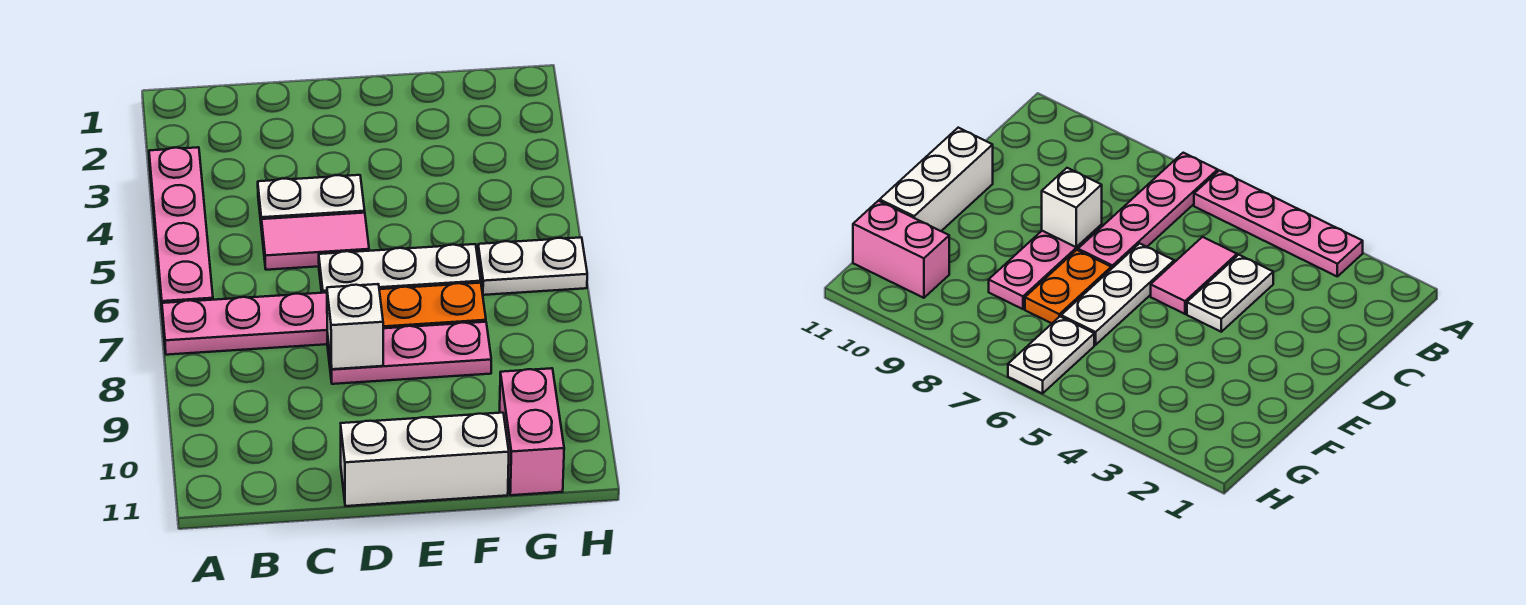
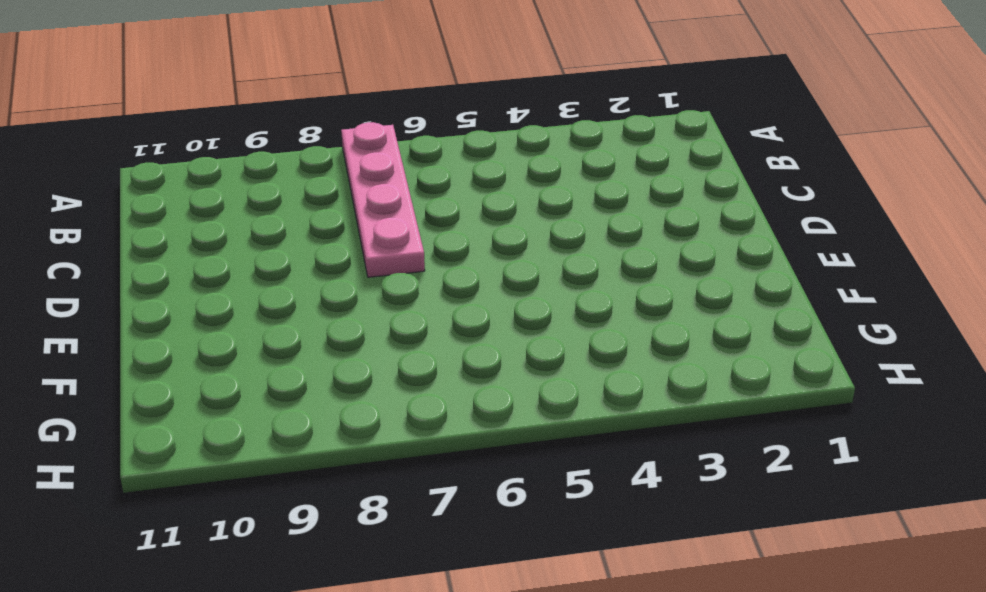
none -> pink 1x4 plate [149,147,213,305]
none -> white 1x2 plate [258,175,365,230]

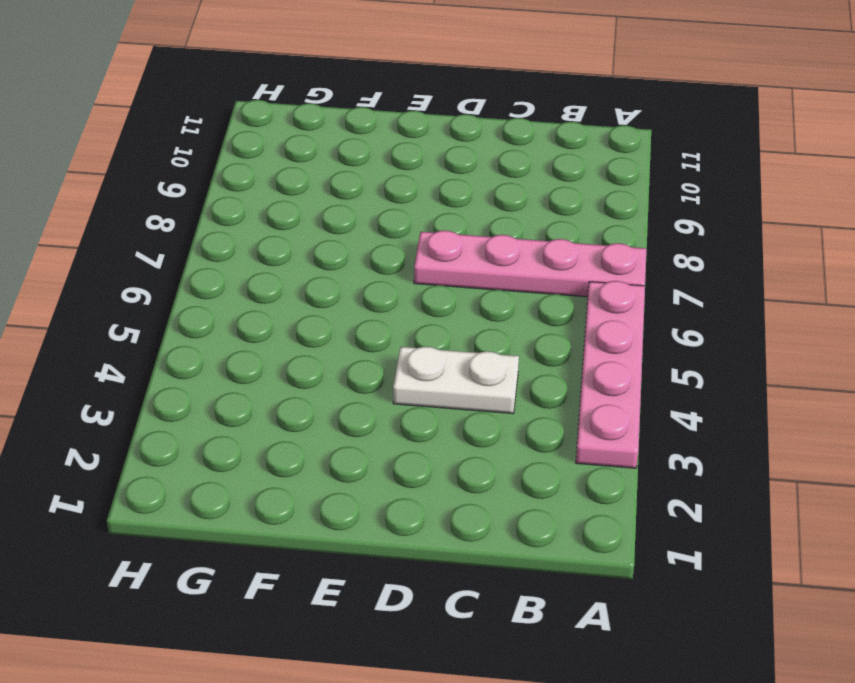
none -> pink 1x2 tile [262,213,369,270]
none -> white 1x3 plate [319,244,481,293]

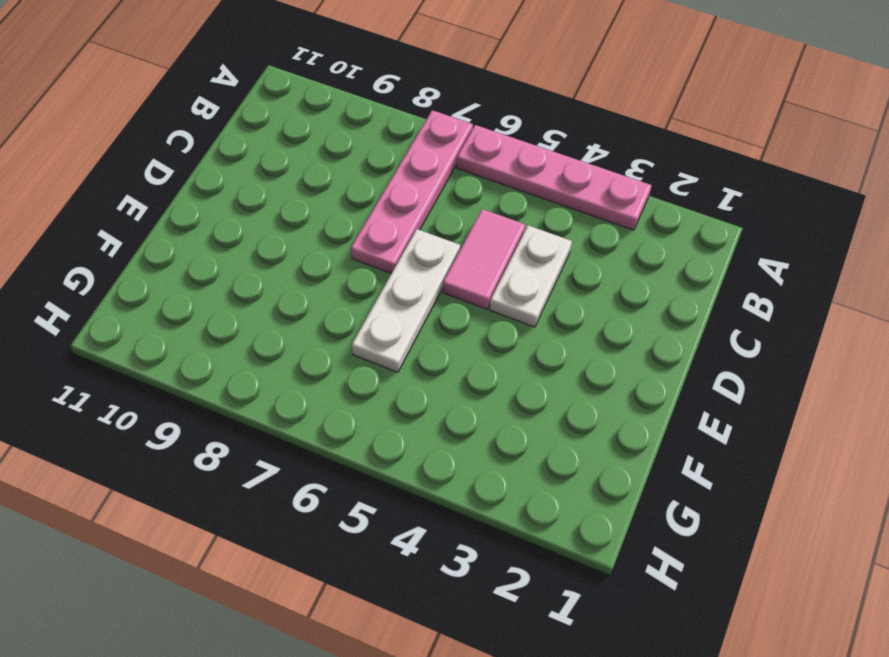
none -> pink 1x3 plate [327,322,491,384]
none -> white 1x3 brick [340,413,509,506]

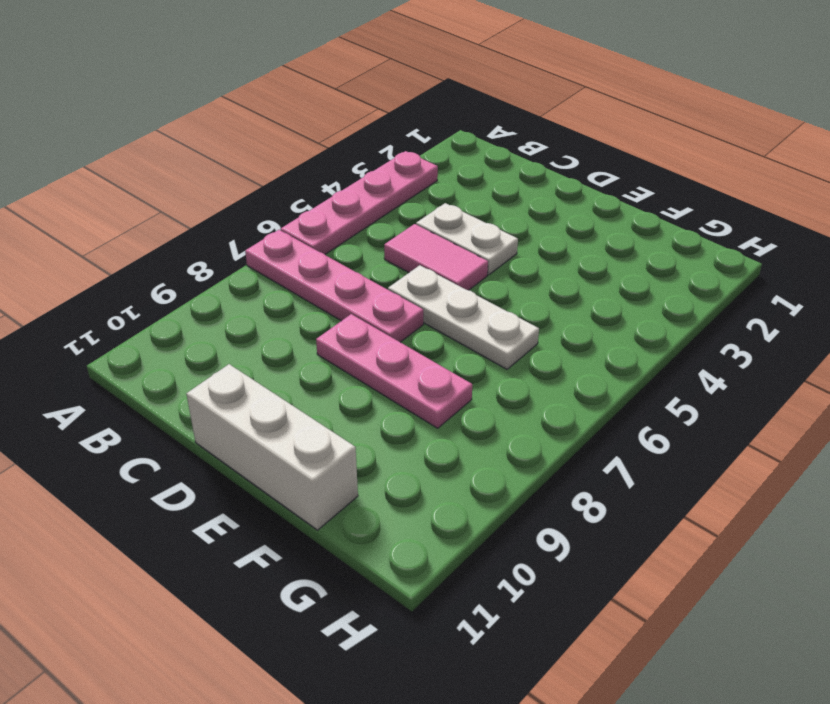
none -> orange 1x2 plate [379,283,486,328]
none -> white 1x2 plate [478,237,587,295]

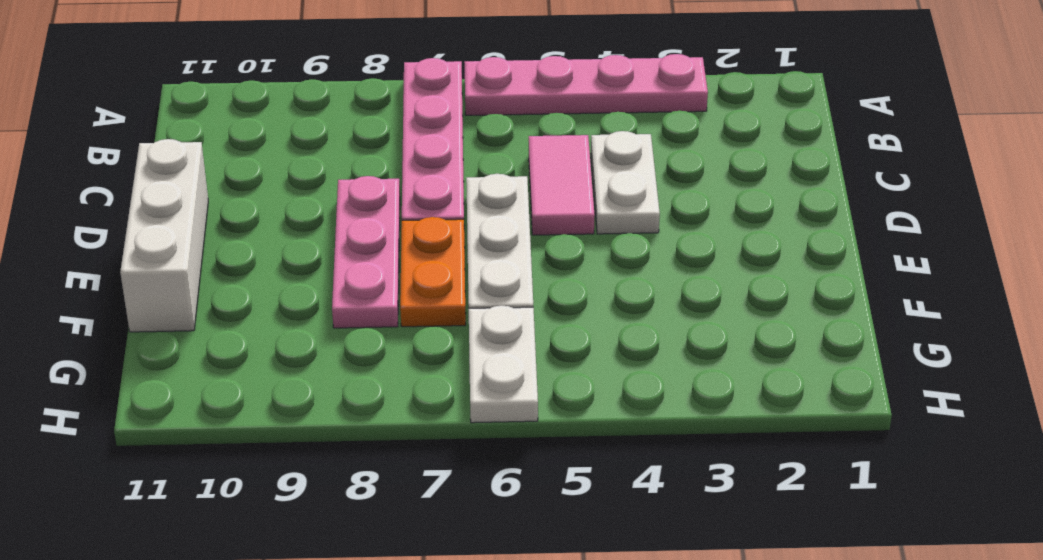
none -> pink 1x2 brick [500,368,564,495]
none -> white 1x1 brick [327,284,383,369]

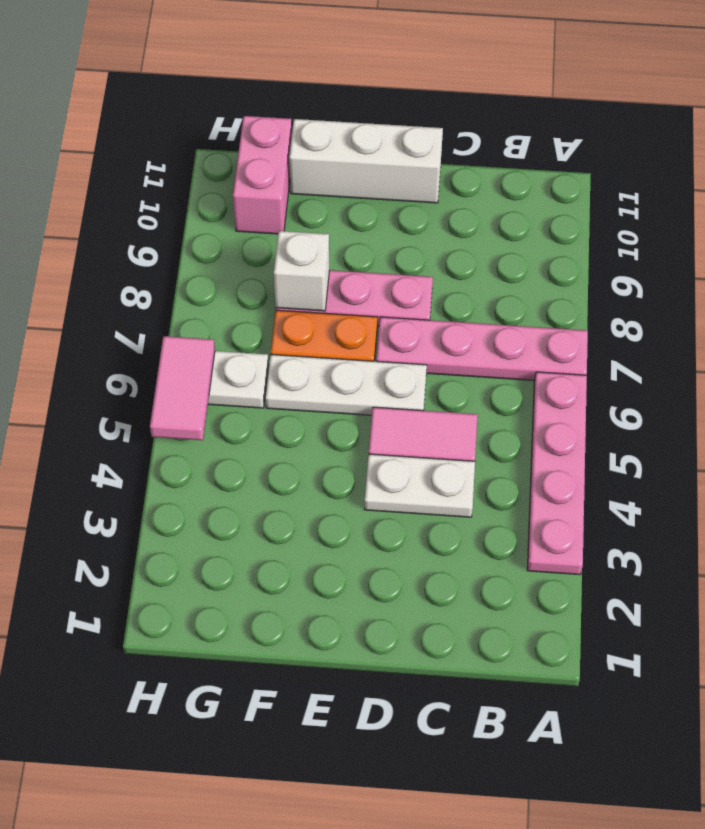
white 1x1 brick [274,231,330,311] -> white 1x1 brick moved to [327,284,383,369]
pink 1x2 tile [150,336,215,440] -> none

